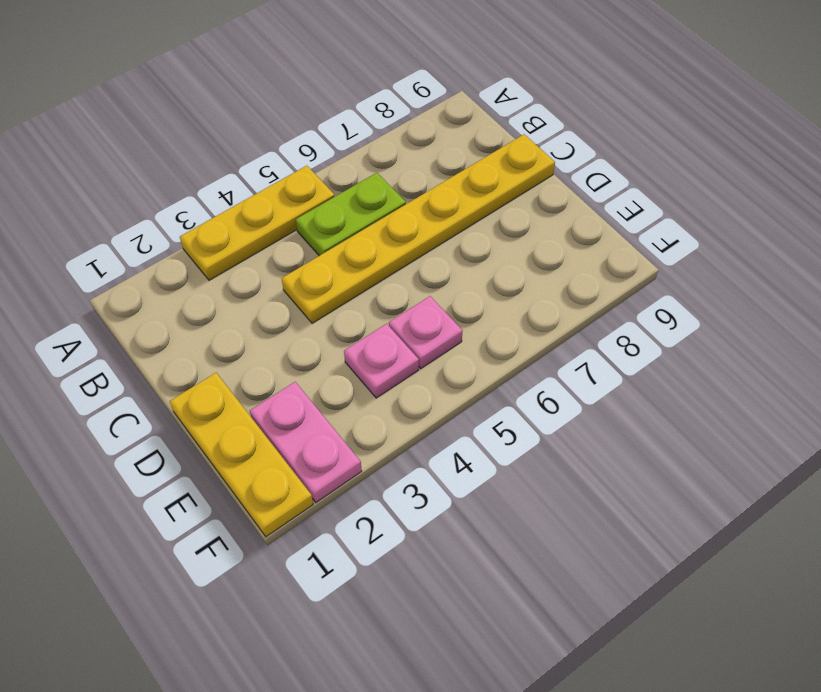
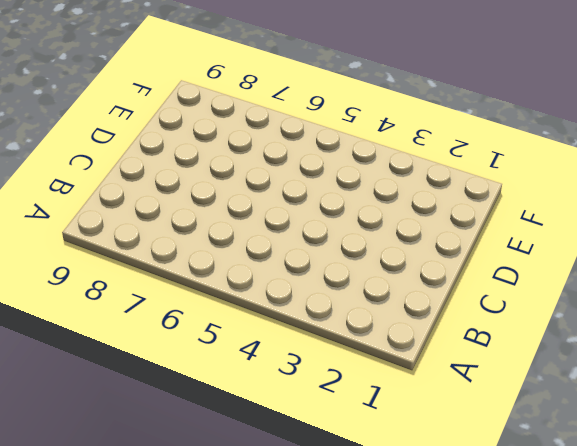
none -> yellow 1x3 plate [180,166,335,280]
none -> lime 1x2 plate [296,173,406,256]

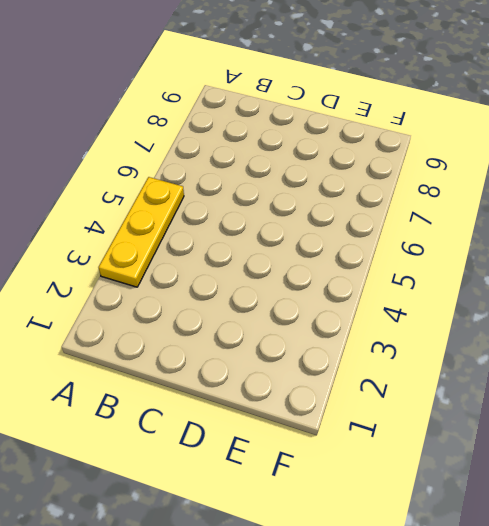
none -> lime 1x2 plate [296,173,406,256]
none -> yellow 1x6 plate [282,134,555,323]

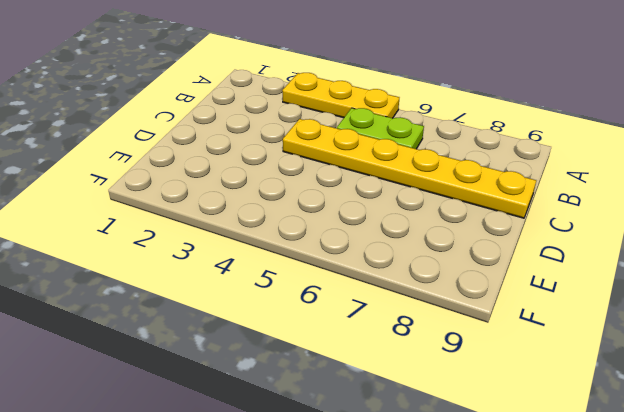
none -> yellow 1x3 plate [170,373,313,537]
none -> pink 1x2 plate [250,382,362,502]

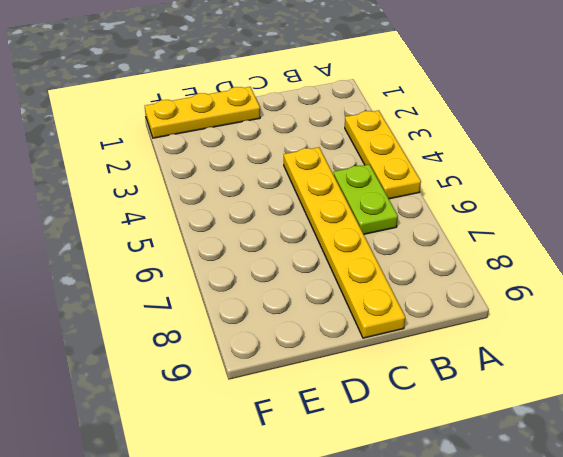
none -> pink 1x2 plate [250,382,362,502]
none -> pink 1x1 plate [344,324,419,398]

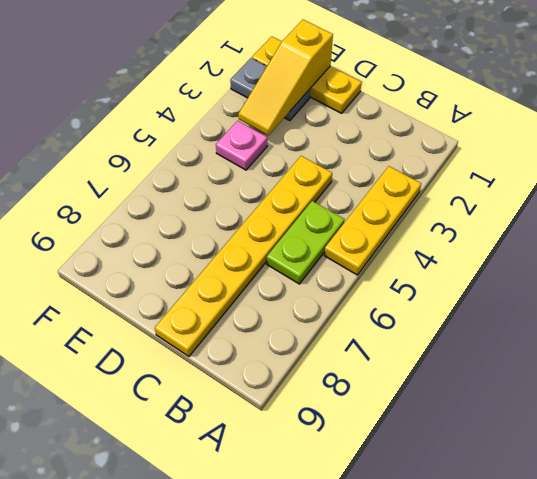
yellow 1x3 slope [238,20,333,135] -> none
grey 1x2 plate [230,58,310,121] -> pink 1x2 plate [250,382,362,502]
none -> pink 1x1 plate [389,296,463,369]

